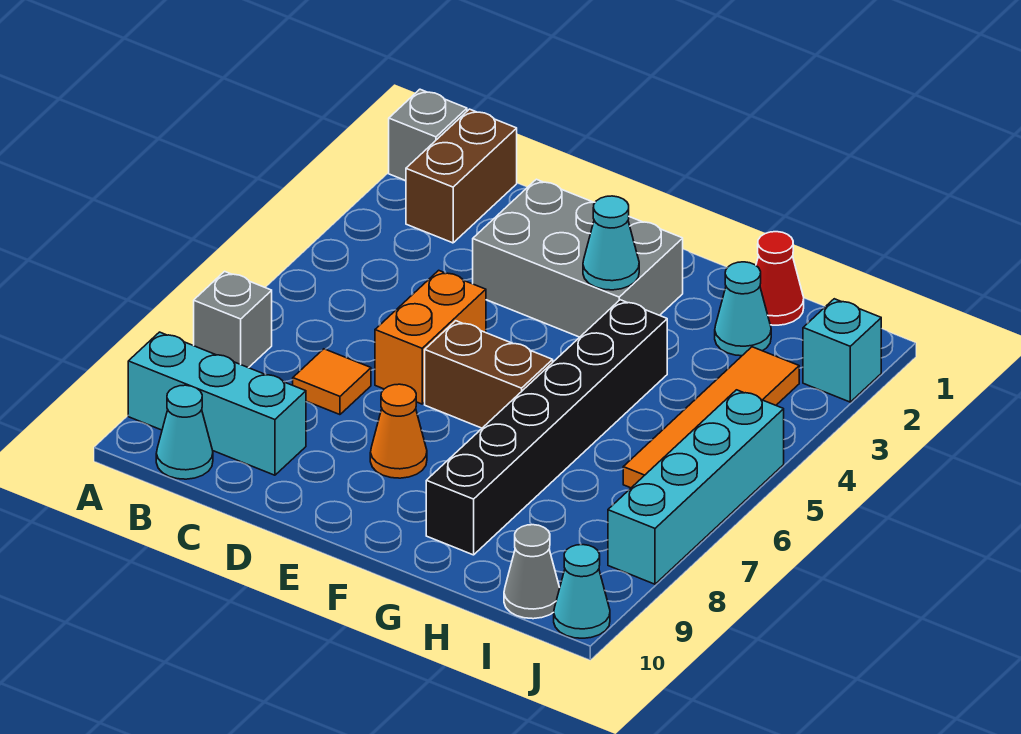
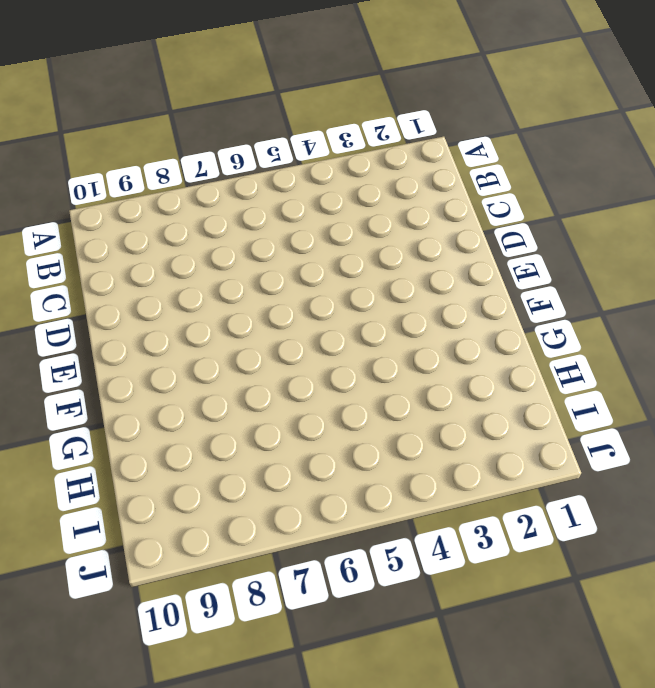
none -> grey 1x1 brick [389,89,467,181]
none -> grey 1x1 brick [194,271,272,368]
none -> cyan 1x3 brick [128,332,306,475]

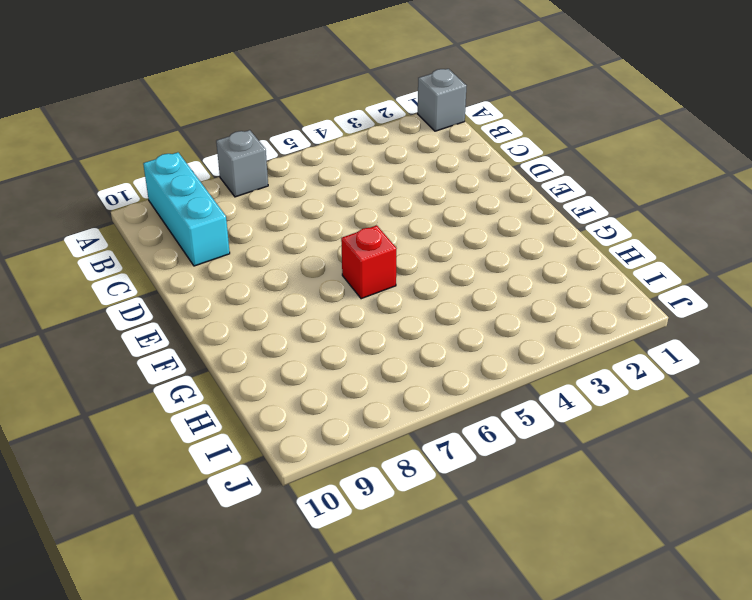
red 1x1 brick [341,225,397,299] -> brown 1x2 brick [425,321,553,428]
none -> brown 1x2 brick [406,109,517,243]
none -> cyan 1x1 cone [156,385,213,479]
none -> orange 1x1 tile [293,349,371,415]

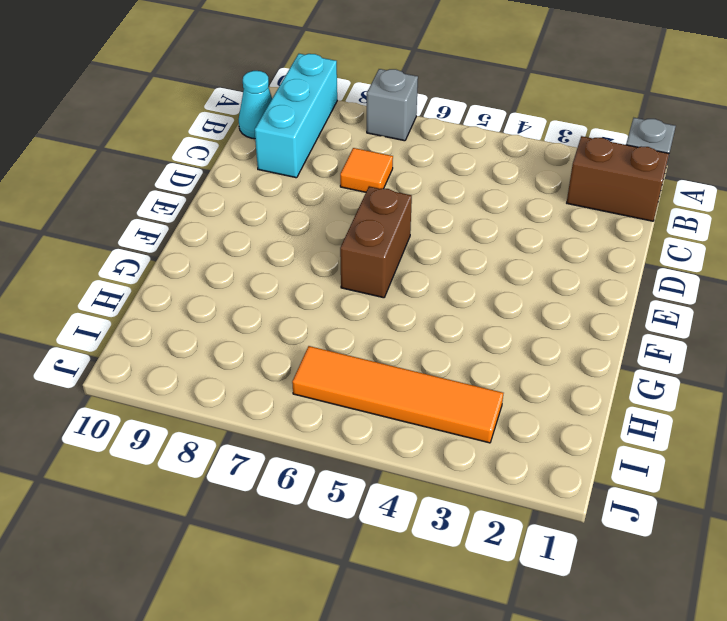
none -> grey 2x3 brick [473,179,683,337]
none -> orange 1x2 brick [375,270,486,404]
none -> orange 1x1 cone [370,384,427,478]

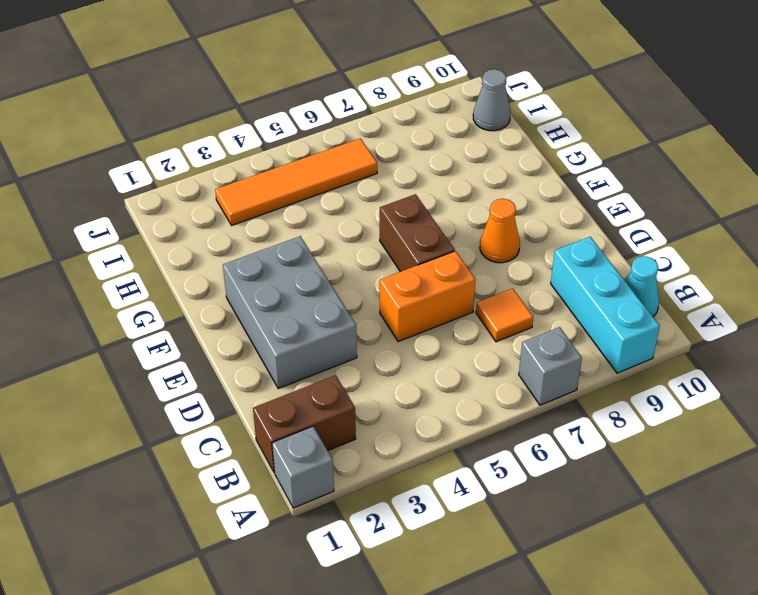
none -> black 1x6 brick [426,300,667,555]
none -> red 1x1 cone [756,232,804,325]
none -> cyan 1x1 cone [715,262,771,356]

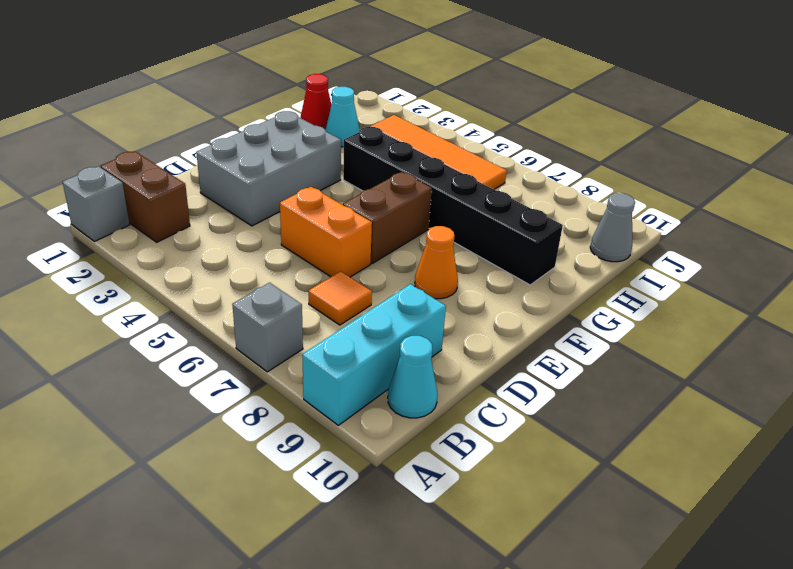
none -> cyan 1x1 brick [803,299,881,402]
none -> cyan 1x4 brick [608,390,784,584]
none -> cyan 1x1 cone [554,545,610,638]

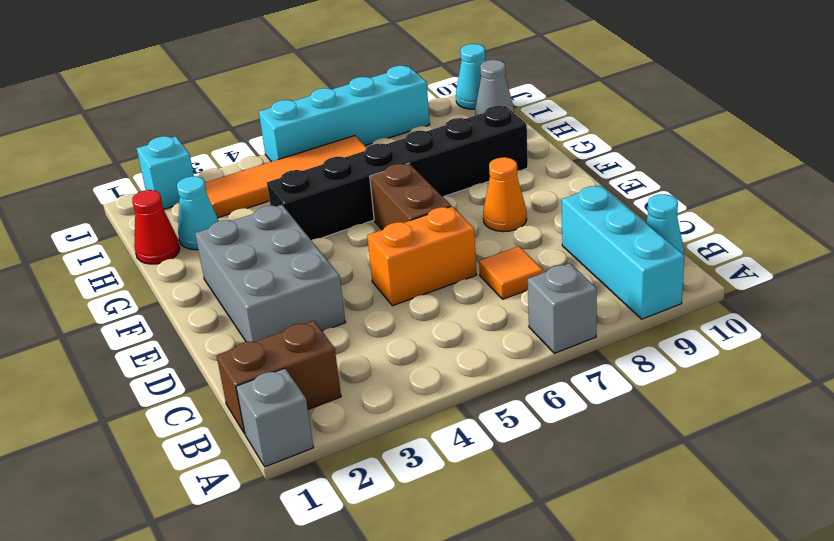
none -> cyan 1x1 cone [583,196,639,290]

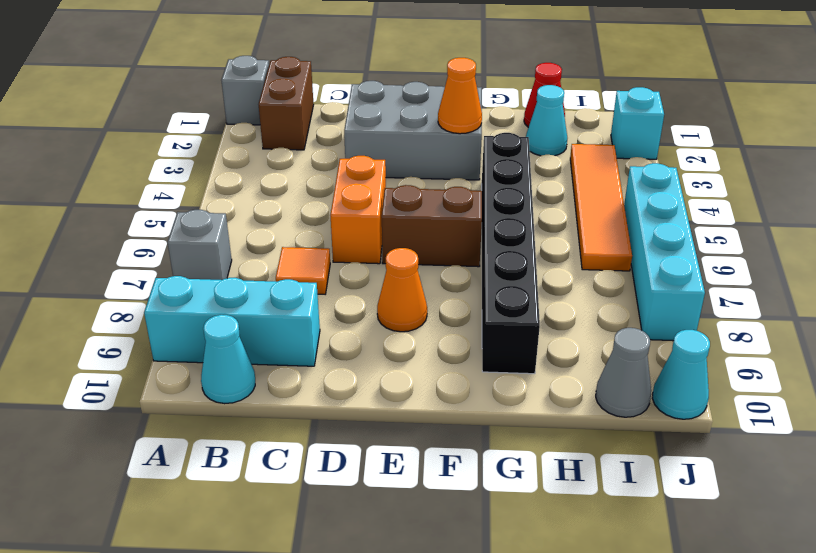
orange 1x1 cone [438,58,482,134] -> cyan 1x1 cone [583,196,639,290]

